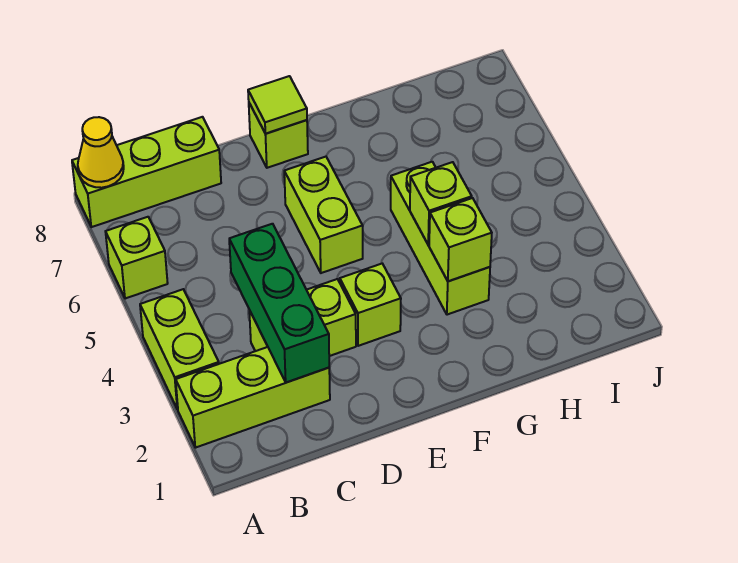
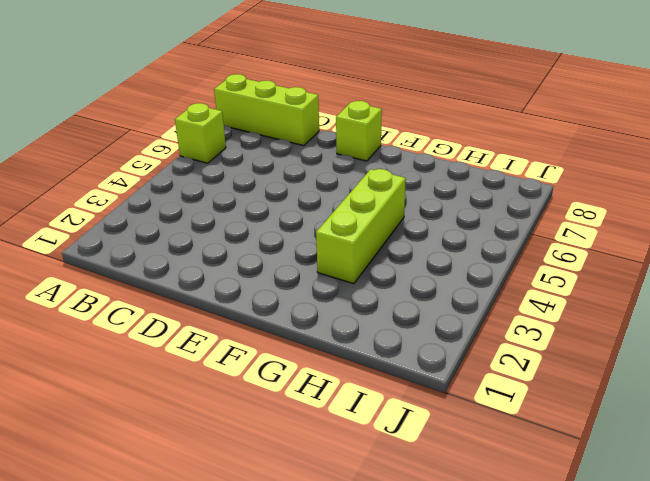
none -> lime 1x3 brick [176,347,330,448]
none -> lime 1x2 brick [140,289,219,410]
none -> lime 1x2 brick [249,279,356,356]

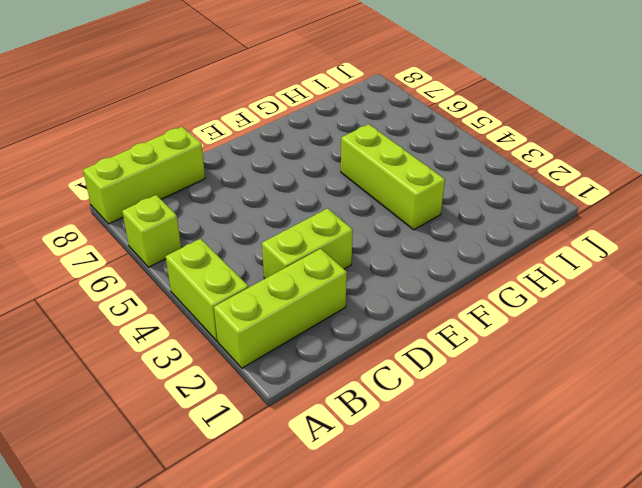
none -> lime 1x1 brick [340,264,401,346]
none -> lime 1x2 brick [284,157,363,273]
none -> lime 1x1 brick [249,103,308,168]

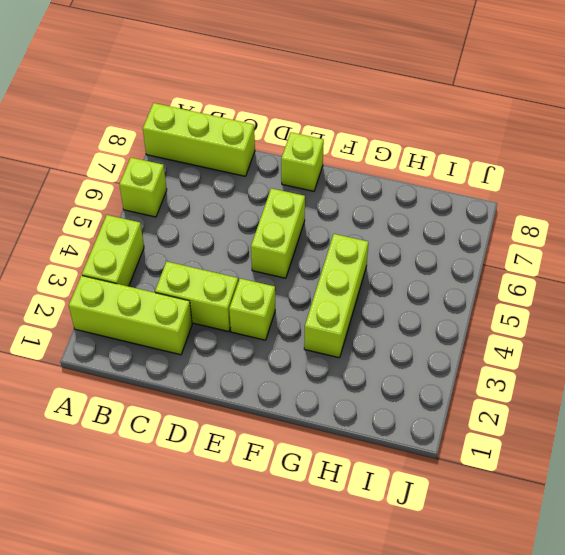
none -> yellow 1x1 cone [78,117,124,188]
none -> green 1x3 brick [229,224,329,383]
none -> lime 1x1 tile [248,76,307,134]

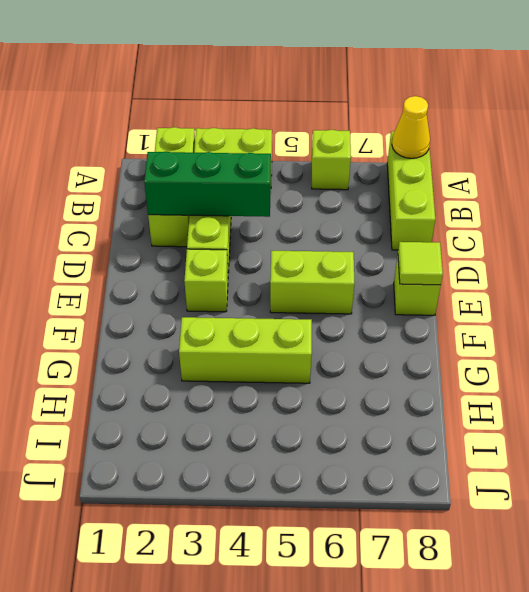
none -> lime 1x1 brick [429,198,492,281]
none -> lime 1x1 brick [410,162,472,245]

